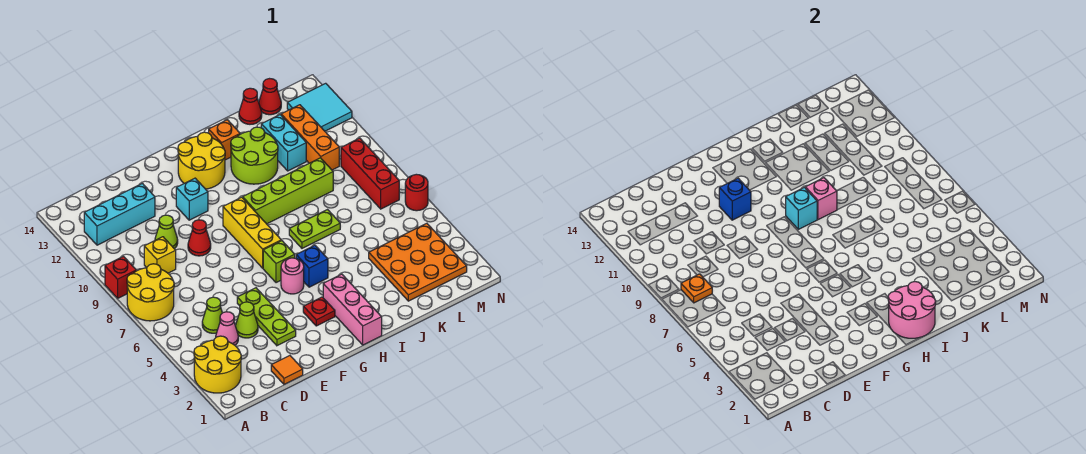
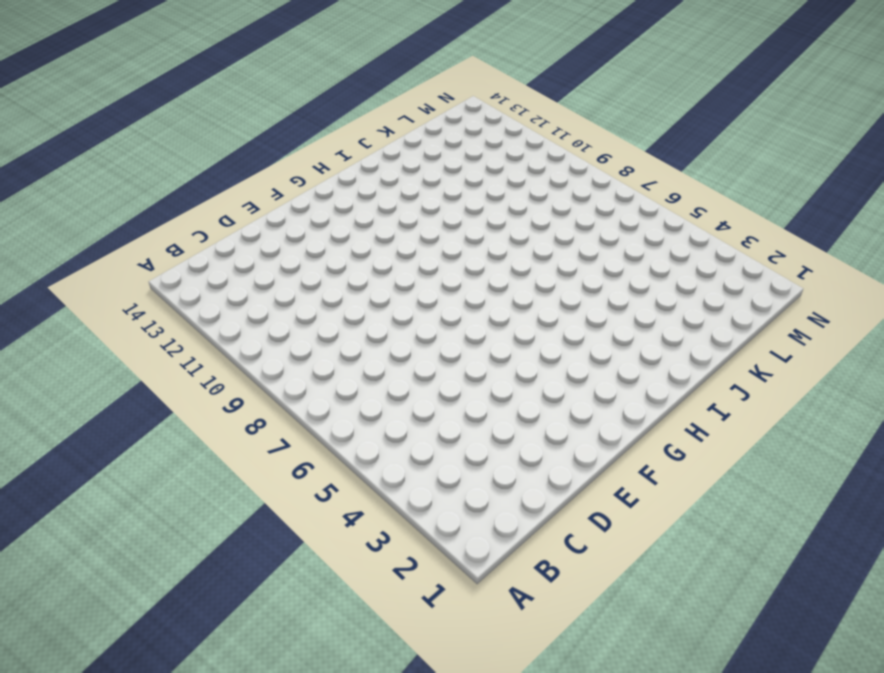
none -> yellow 2x2 round brick [194,336,241,393]
none -> yellow 2x2 round brick [127,264,174,321]
none -> red 1x1 brick [105,256,136,298]
none -> cyan 1x3 brick [84,183,155,245]

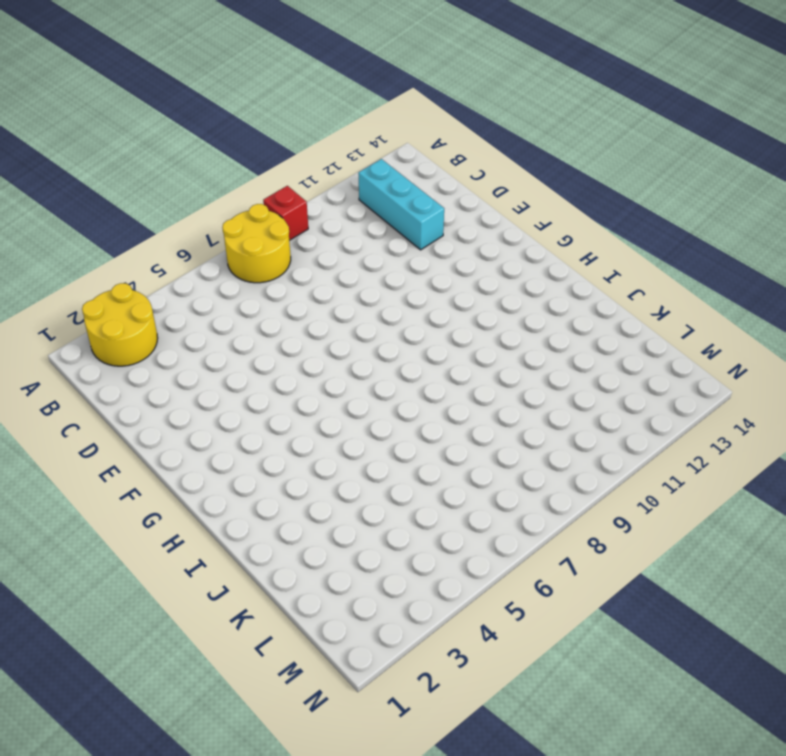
none -> pink 1x1 cone [216,312,238,345]
none -> lime 1x1 cone [202,297,222,333]
none -> yellow 1x1 brick [144,237,176,273]
none -> orange 1x1 tile [271,356,303,384]

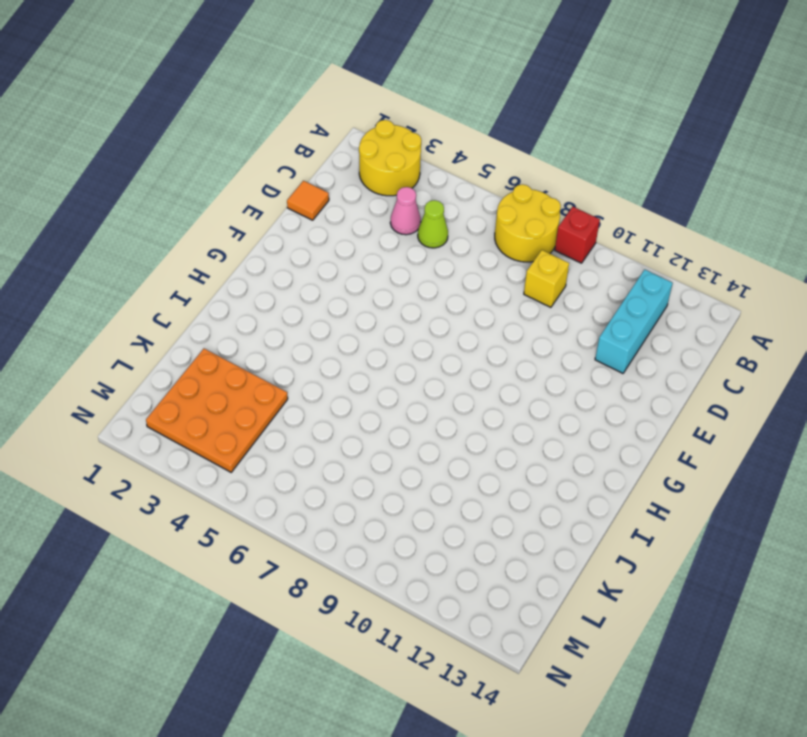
none -> lime 1x1 cone [236,302,258,338]
none -> lime 1x1 cone [155,215,178,249]
none -> lime 1x3 plate [237,288,296,346]
none -> red 1x1 cone [188,220,211,256]

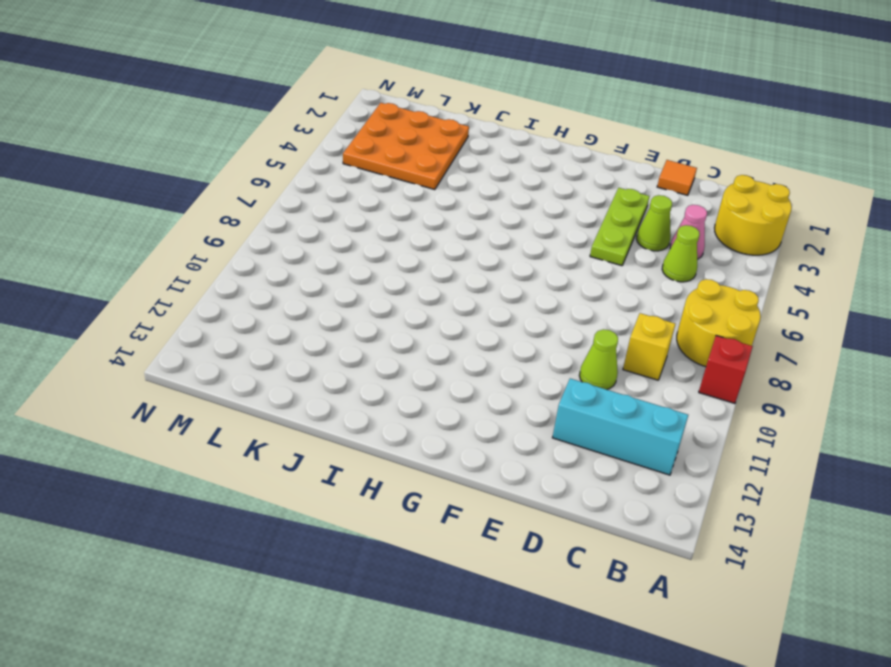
none -> red 1x1 cone [188,220,211,256]
none -> cyan 1x1 brick [176,178,208,220]
none -> red 1x1 plate [303,297,335,326]
none -> pink 1x1 round brick [281,258,304,294]

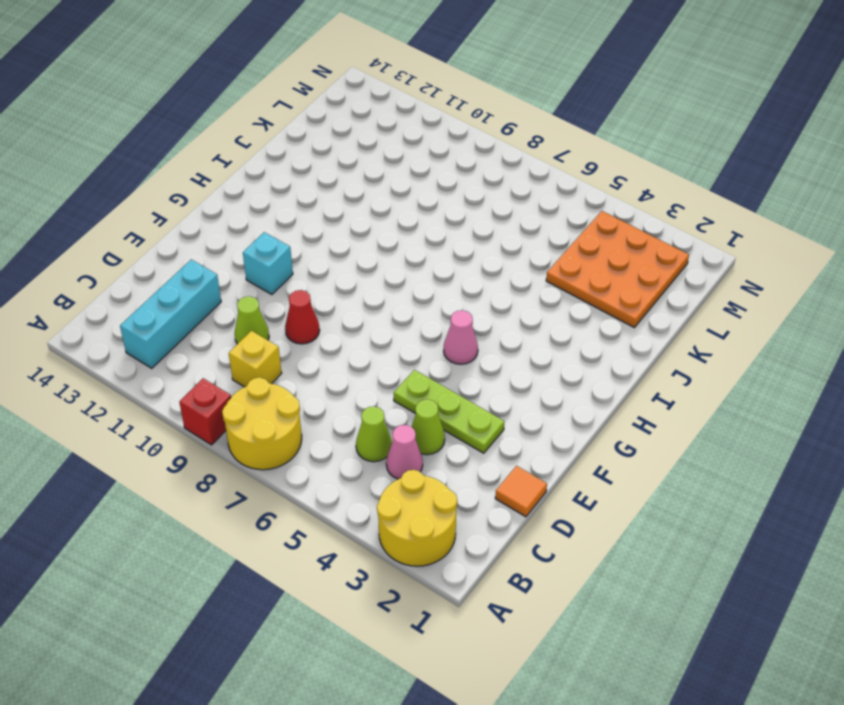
pink 1x1 cone [444,310,478,364] -> pink 1x1 round brick [281,258,304,294]
none -> red 1x1 plate [303,297,335,326]
none -> lime 1x1 brick [263,241,295,283]
none -> yellow 1x3 brick [223,197,281,268]
none -> yellow 2x2 round brick [178,132,225,189]

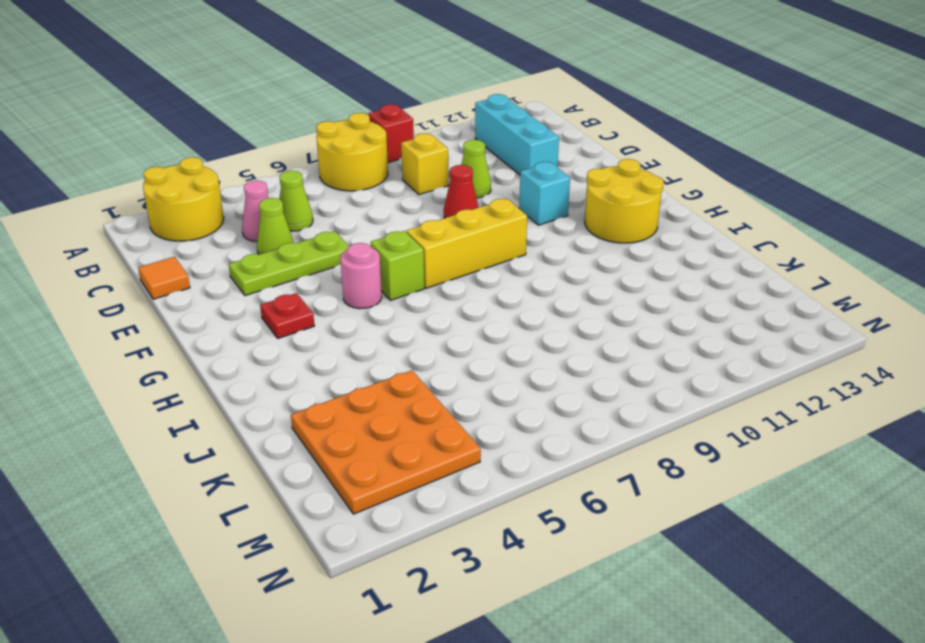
none -> pink 1x3 brick [323,274,382,345]
none -> blue 1x1 brick [296,245,328,287]
none -> lime 1x4 brick [243,158,333,224]
none -> lime 1x2 plate [289,210,340,248]

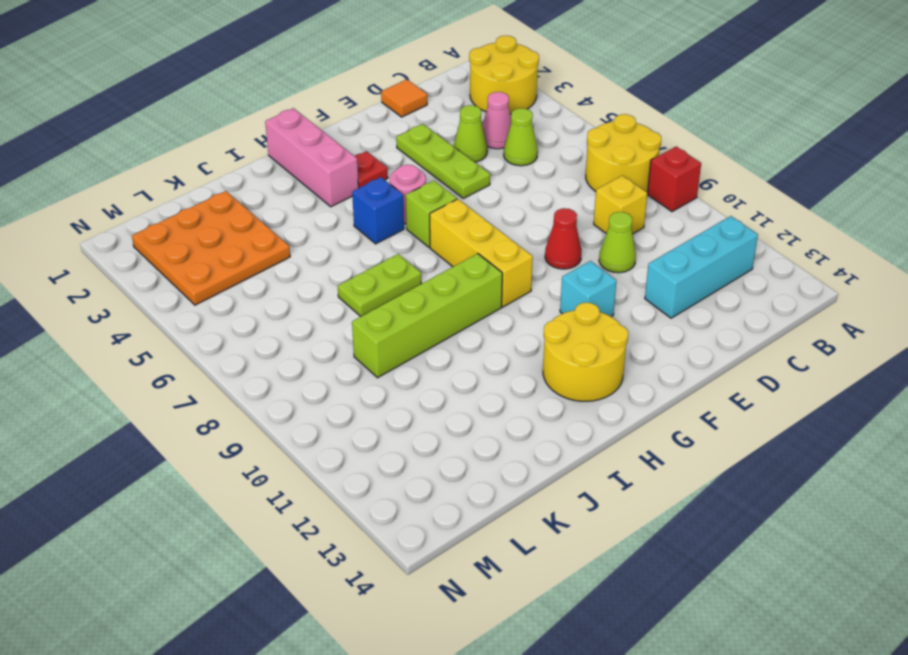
none -> lime 2x2 round brick [231,127,278,184]
none -> orange 1x1 brick [209,120,240,160]
none -> cyan 1x2 brick [261,115,306,171]
none -> red 1x1 cone [239,88,262,124]

